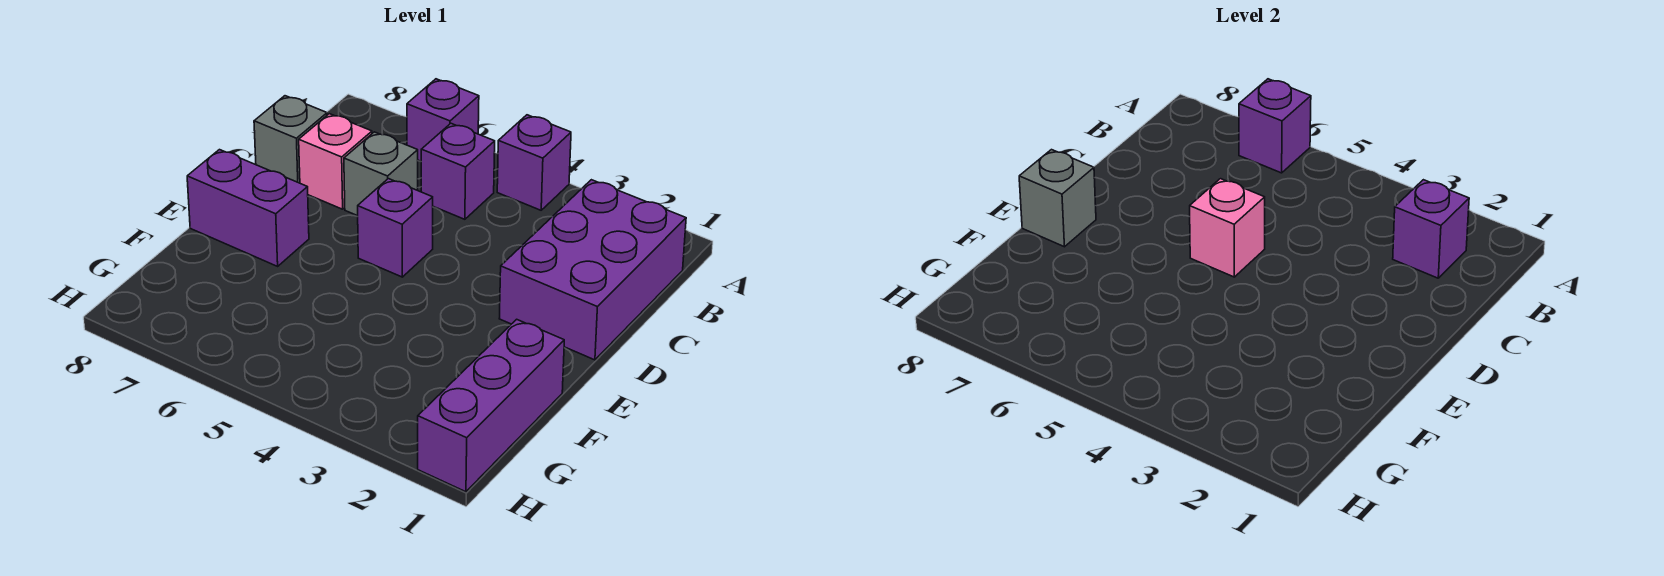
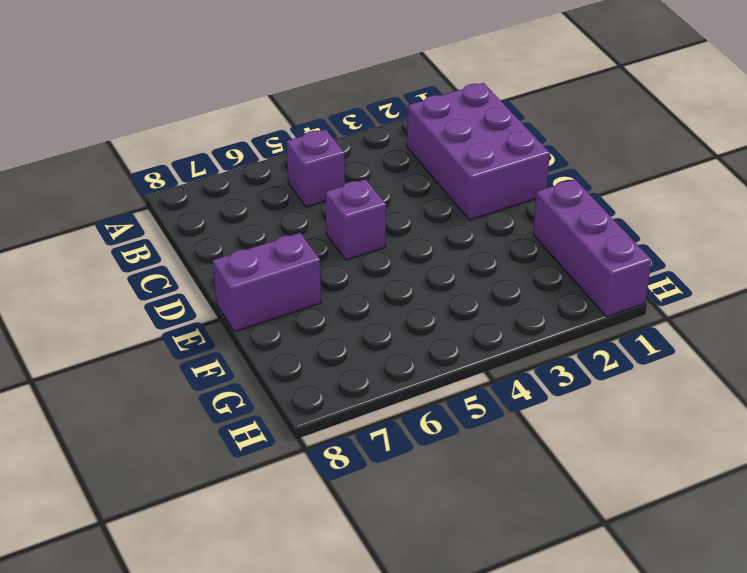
none -> purple 1x1 brick [497,115,571,210]
none -> purple 1x1 brick [407,79,479,161]
none -> grey 1x1 brick [344,132,418,216]

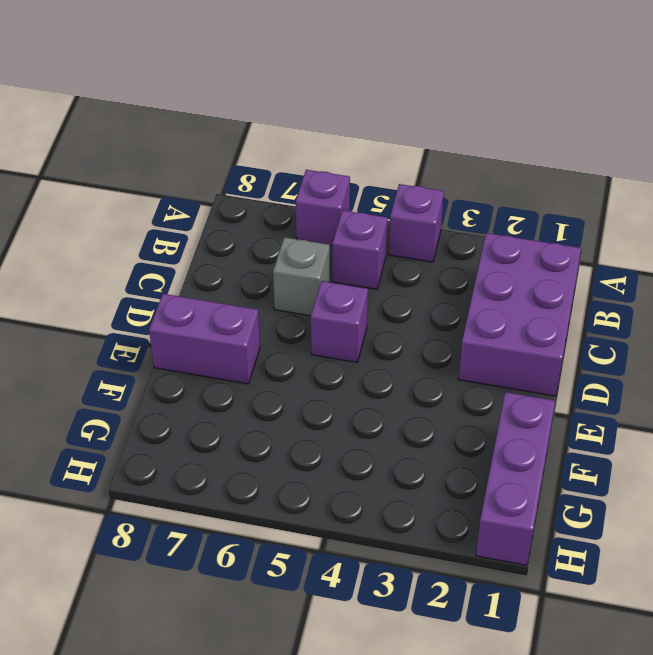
none -> pink 1x1 brick [299,114,372,209]
none -> grey 1x1 brick [254,96,327,183]
none -> purple 1x1 brick [1239,79,1311,173]

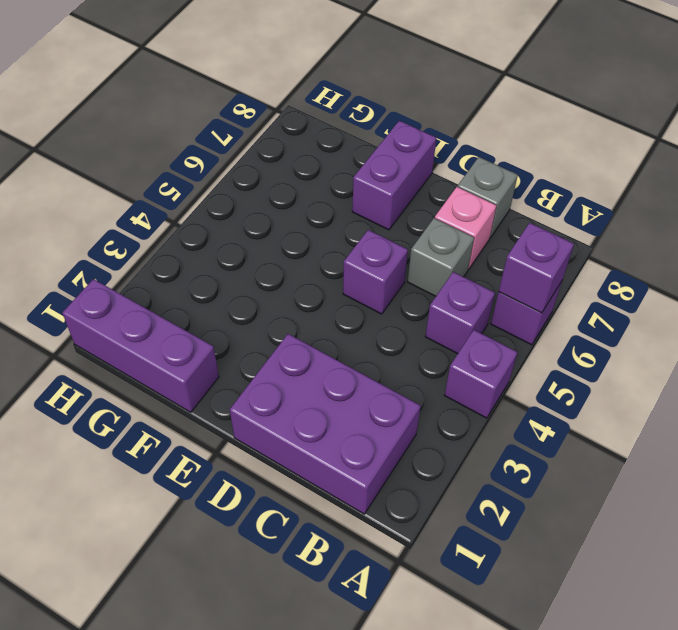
none -> purple 1x1 brick [1393,180,1469,278]
none -> pink 1x1 brick [1190,179,1265,277]
none -> grey 1x1 brick [1019,150,1096,247]

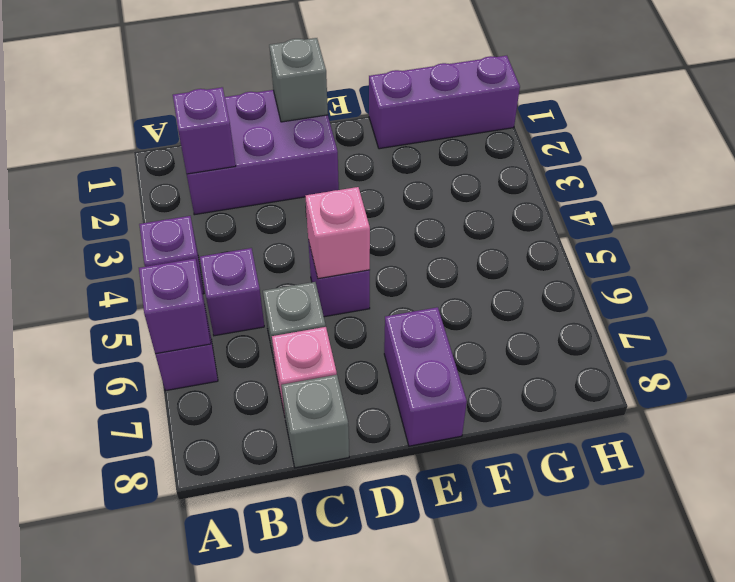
grey 1x1 brick [269,38,328,122] -> grey 1x1 brick moved to [1019,150,1096,247]

